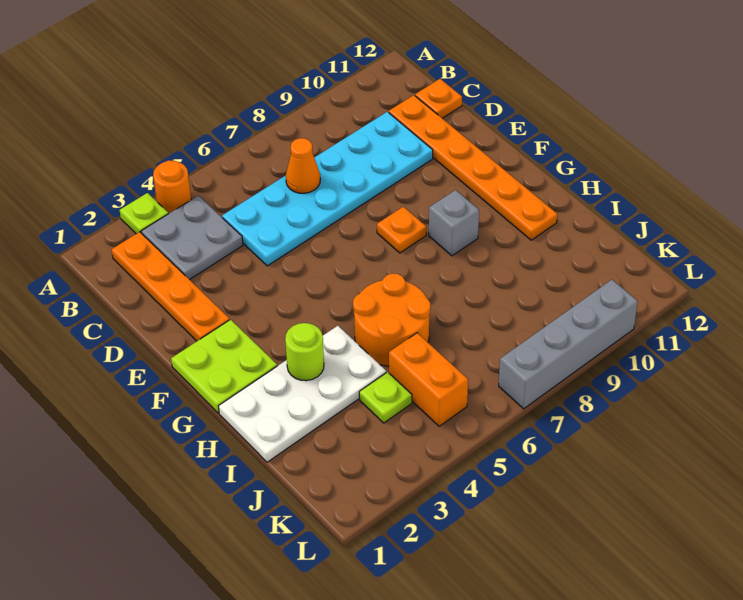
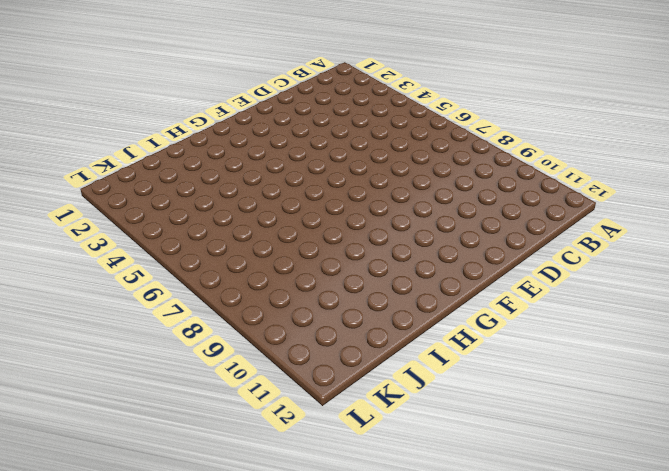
none -> lime 1x1 plate [120,193,168,234]
none -> orange 1x1 round brick [153,160,191,214]
none -> orange 1x4 plate [112,232,230,341]

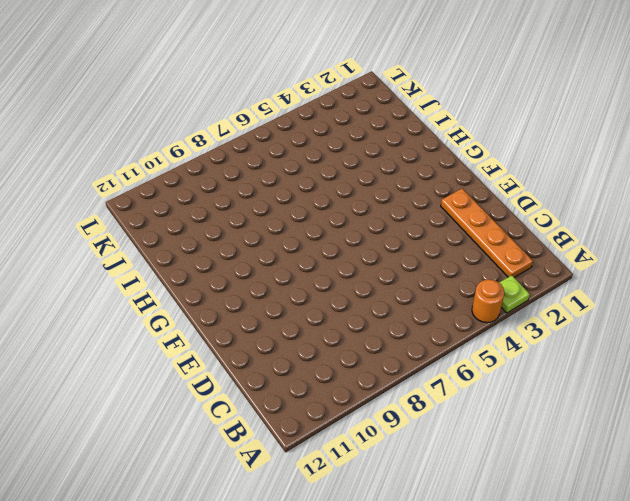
none -> grey 2x2 plate [141,196,243,280]
none -> cyan 2x6 plate [222,112,433,266]
none -> orange 1x6 plate [389,95,557,240]

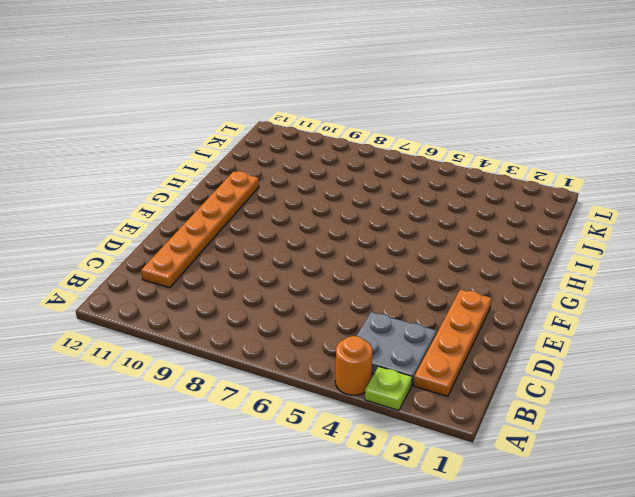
none -> cyan 2x6 plate [222,112,433,266]
none -> orange 1x1 plate [415,79,462,118]
none -> lime 2x2 plate [171,320,277,413]

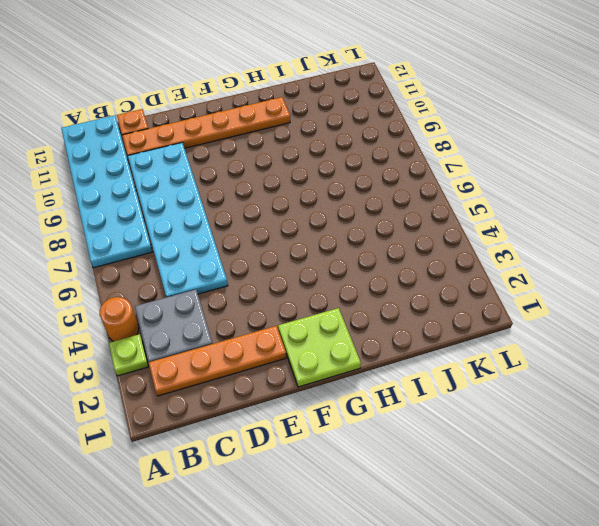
cyan 2x6 plate [61,115,152,268] -> none
none -> orange 1x1 plate [377,207,426,253]
none -> grey 1x1 brick [429,190,479,256]
none -> white 2x4 plate [219,326,386,462]

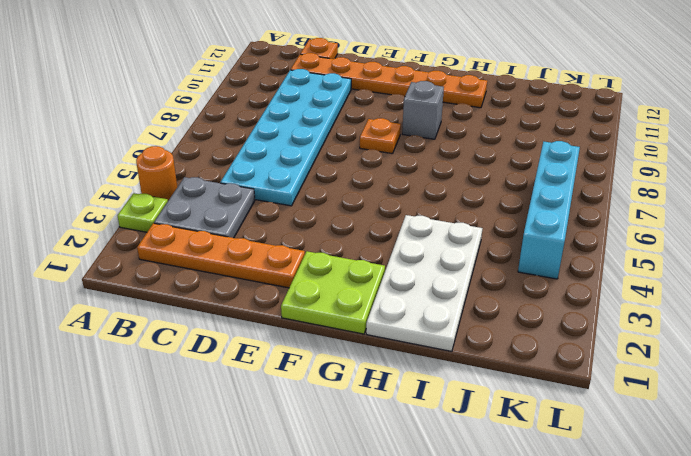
cyan 1x4 brick [518,141,580,279] -> orange 1x2 brick [389,333,468,426]
none -> orange 2x2 round brick [353,273,430,366]
none -> lime 1x1 plate [359,372,412,423]
none -> grey 1x4 brick [499,280,638,409]

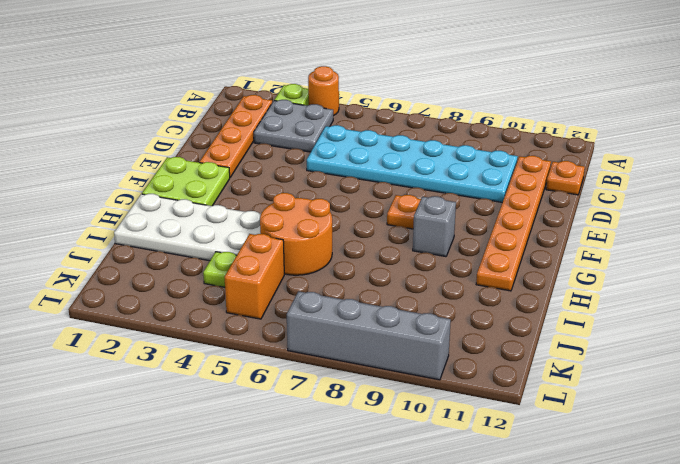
none -> orange 1x1 cone [286,138,320,193]
none -> lime 1x1 round brick [285,323,324,381]

